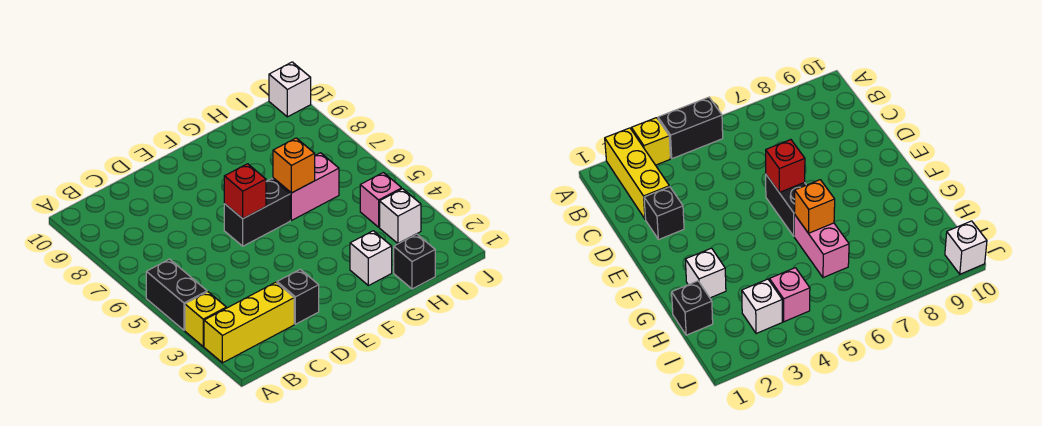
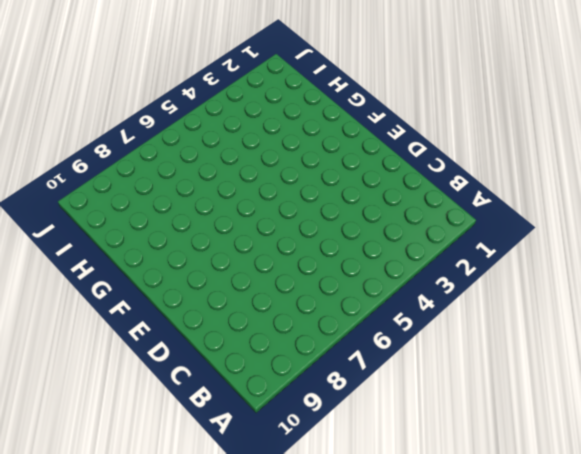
none -> yellow 1x3 brick [204,282,294,363]
none -> yellow 1x1 brick [185,292,226,346]
none -> black 1x2 brick [146,259,207,330]

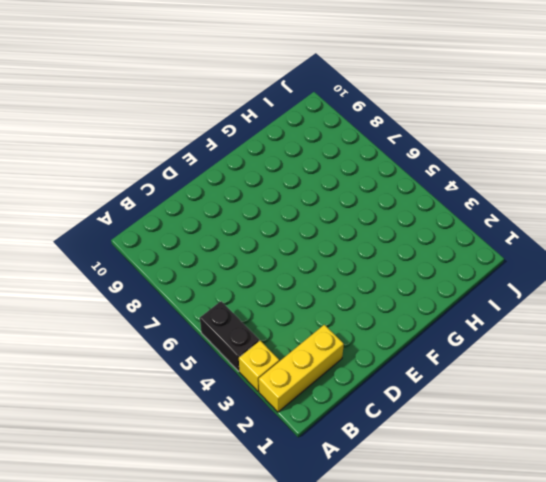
none -> black 1x1 brick [277,269,319,324]
none -> black 1x2 brick [224,179,290,246]
none -> white 1x1 brick [350,231,392,286]

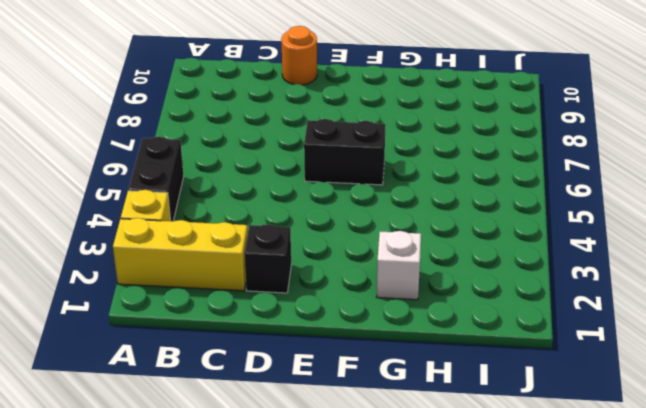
orange 1x1 round brick [281,26,317,85] -> none
none -> pink 1x2 brick [273,153,339,221]
none -> black 1x1 brick [394,234,435,289]
none -> white 1x1 brick [380,189,421,244]

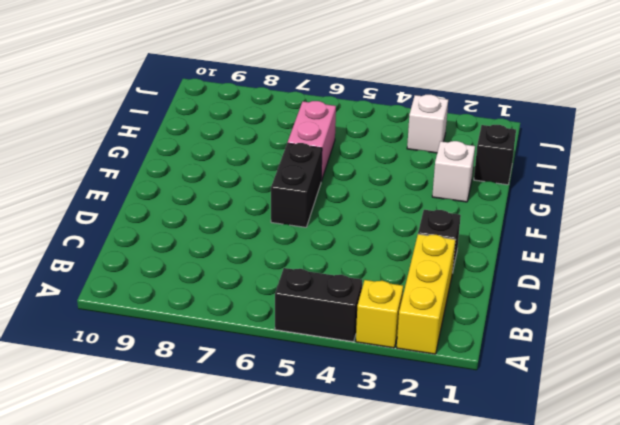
none -> pink 1x1 brick [360,172,402,227]
none -> white 1x1 brick [269,62,311,117]
none -> red 1x1 brick [224,164,266,219]

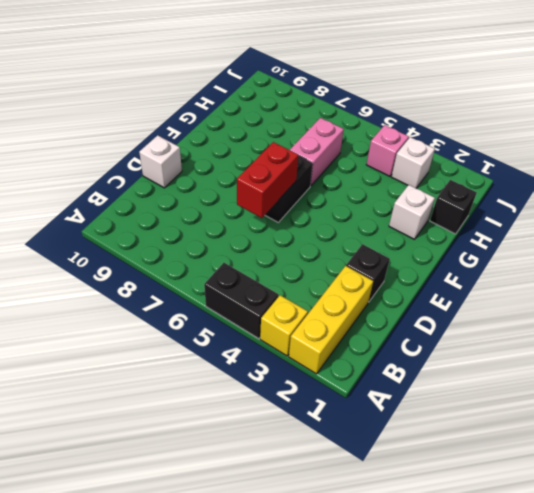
red 1x2 brick [237,142,298,218] -> red 1x1 brick [224,164,266,219]
white 1x1 brick [139,135,182,188] -> white 1x1 brick moved to [269,62,311,117]
none -> orange 1x1 brick [273,138,315,193]

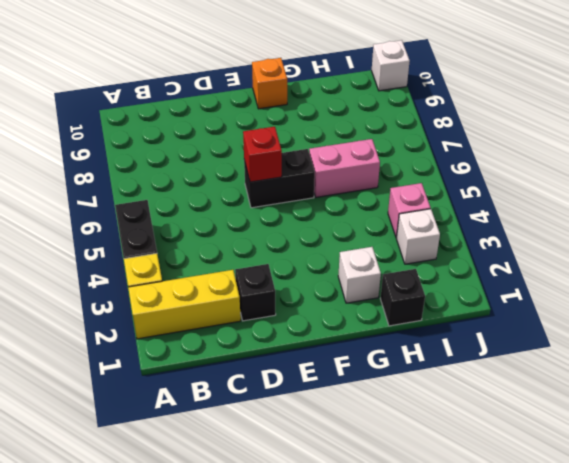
orange 1x1 brick [252,58,287,109] -> orange 1x1 brick moved to [273,138,315,193]

